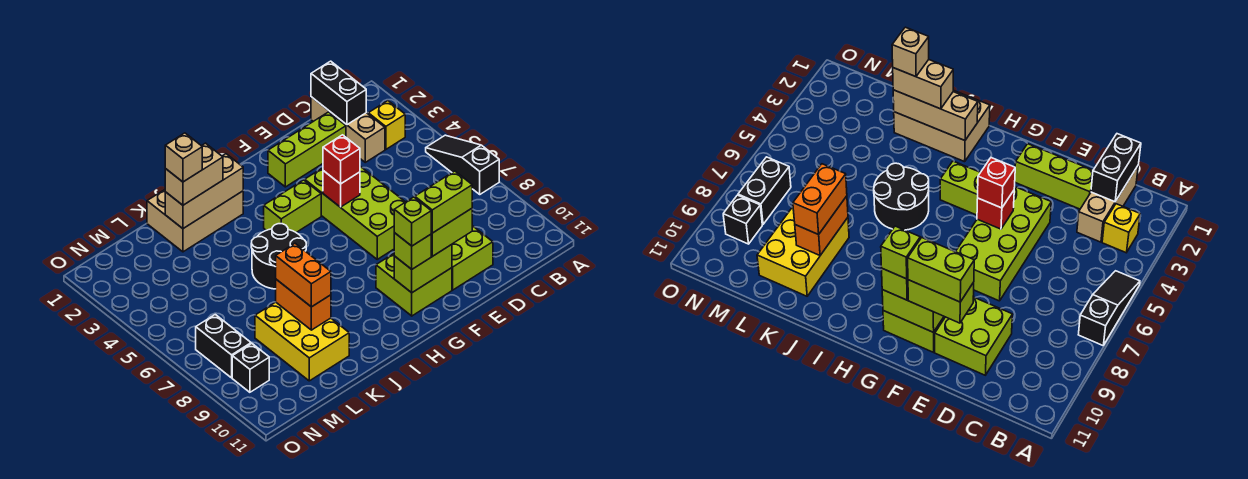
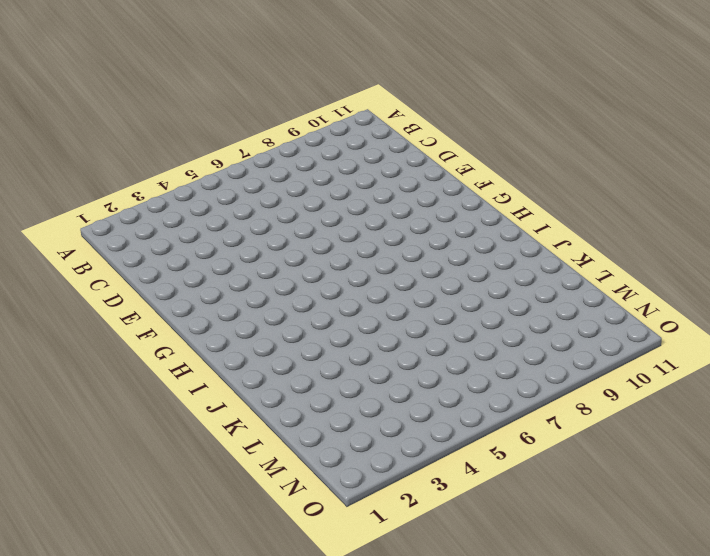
none -> black 1x3 slope [426,135,499,194]
none -> yellow 1x1 brick [368,101,405,149]
none -> tan 1x3 brick [311,97,385,162]

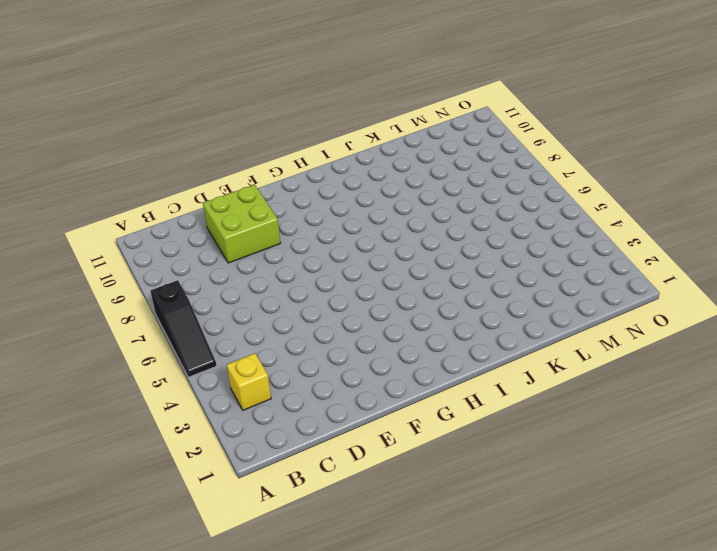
none -> tan 1x3 brick [311,97,385,162]
none -> lime 1x3 brick [268,112,346,187]
none -> lime 2x4 brick [305,166,405,259]

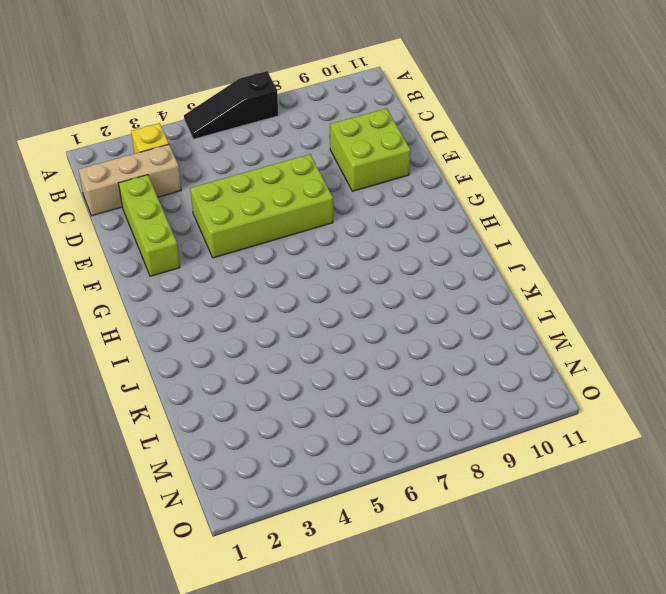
none -> lime 2x2 brick [376,254,452,316]
none -> lime 1x2 brick [264,180,321,232]
none -> tan 2x3 brick [147,190,243,252]

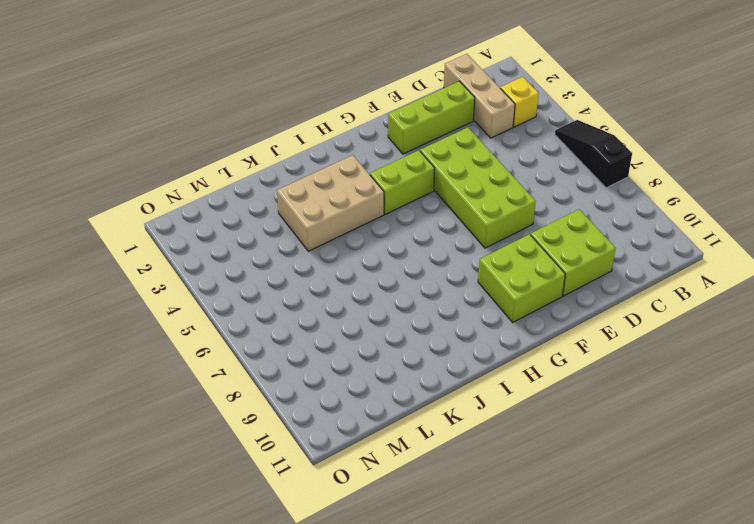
tan 2x3 brick [277,155,384,251] -> tan 2x3 brick moved to [147,190,243,252]
none -> black 2x2 round brick [251,224,306,289]
none -> yellow 2x3 brick [255,302,349,381]
none -> black 1x2 brick [196,315,251,378]

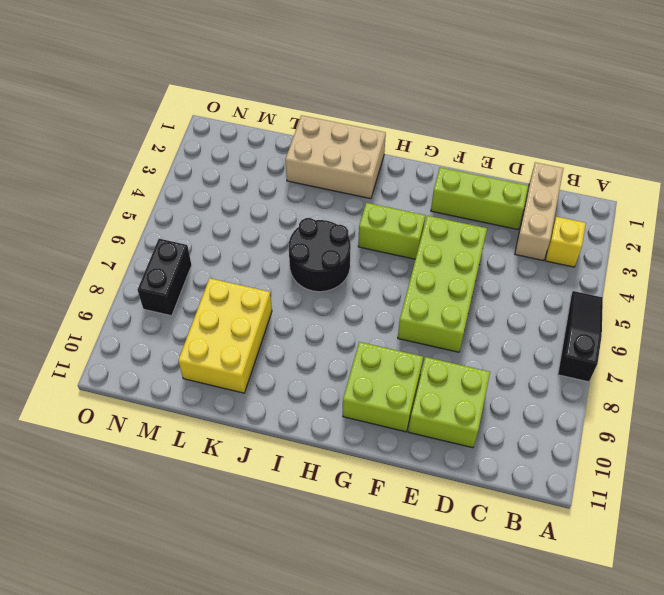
none -> black 1x1 brick [232,344,269,392]
none -> black 1x2 brick [311,61,366,125]
none -> red 1x1 brick [323,171,360,207]

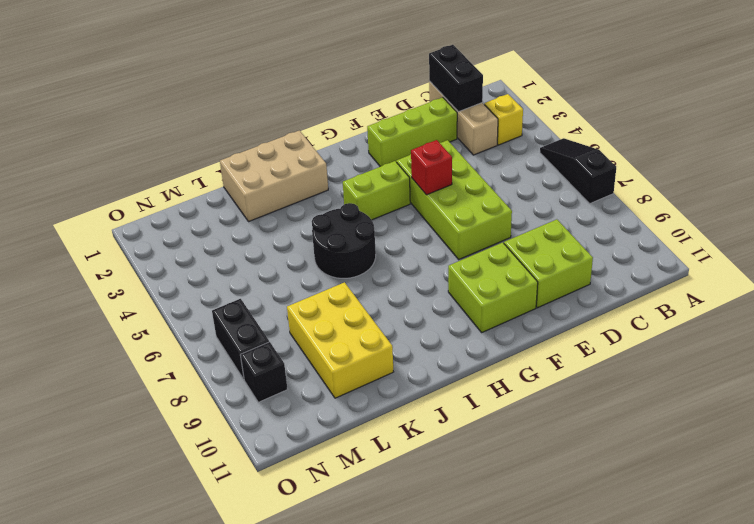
none -> lime 1x2 brick [394,245,452,293]
none -> tan 1x3 brick [165,154,243,229]
none -> orange 1x2 brick [276,279,331,330]

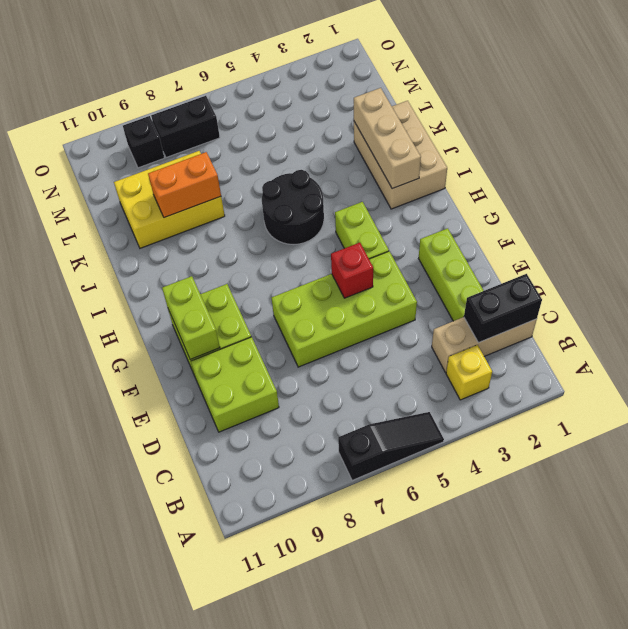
none -> lime 1x2 brick [431,208,472,256]
none -> red 1x1 brick [323,135,360,184]
none -> lime 1x1 brick [394,233,431,269]

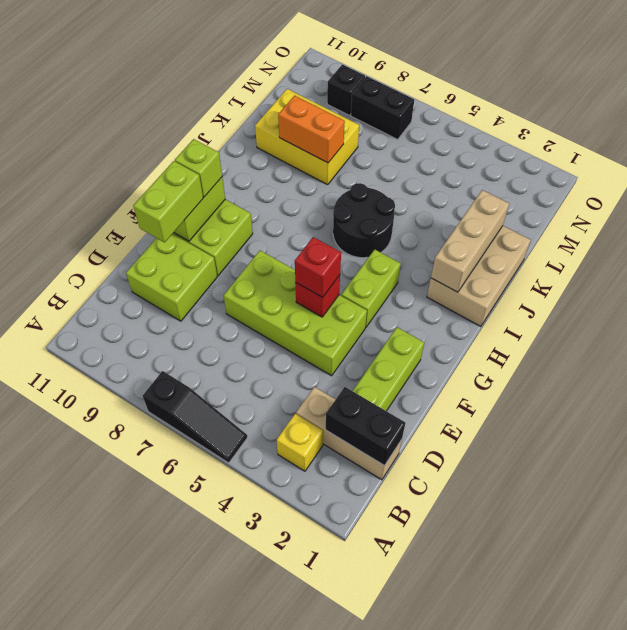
none -> tan 1x2 brick [165,143,223,205]
none -> orange 1x2 brick [276,243,331,307]
none -> lime 1x2 brick [415,171,472,233]

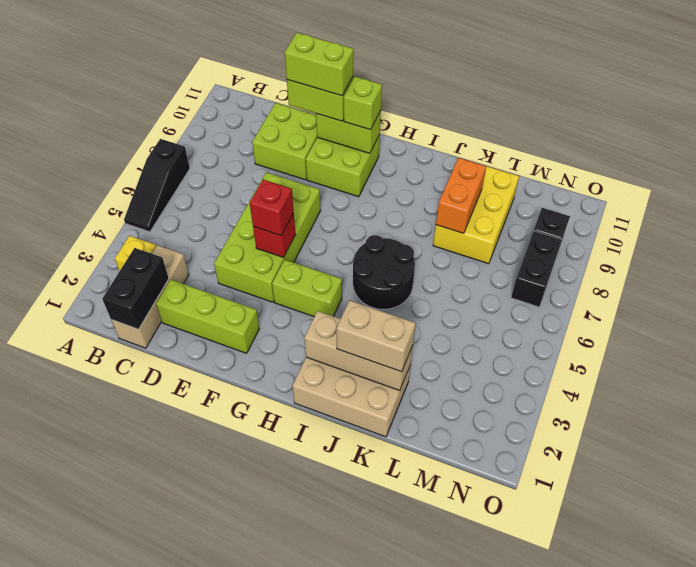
none -> orange 1x2 brick [276,243,331,307]
none -> lime 1x1 brick [394,197,431,246]
none -> tan 1x1 brick [165,133,202,182]

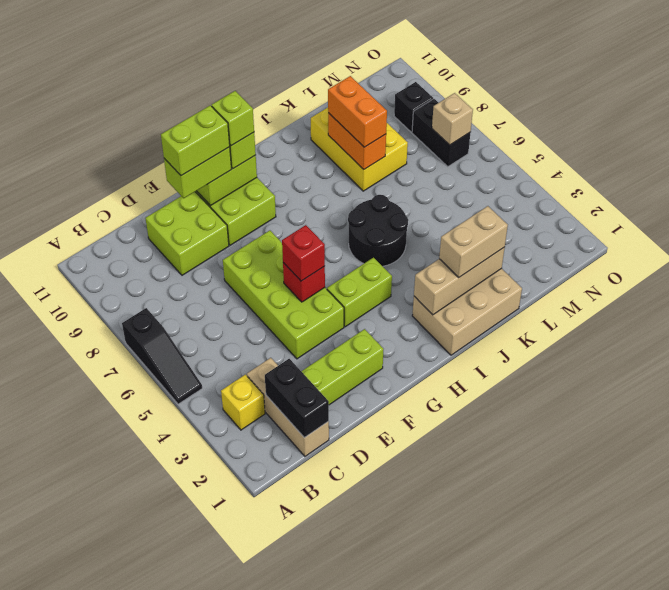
tan 1x1 brick [432,93,473,145] -> tan 1x1 brick moved to [165,133,202,182]

